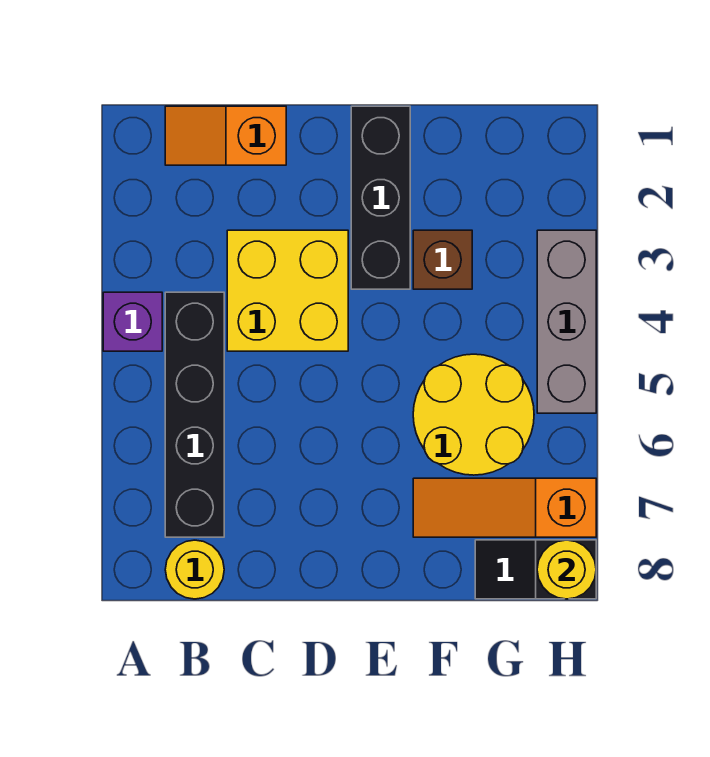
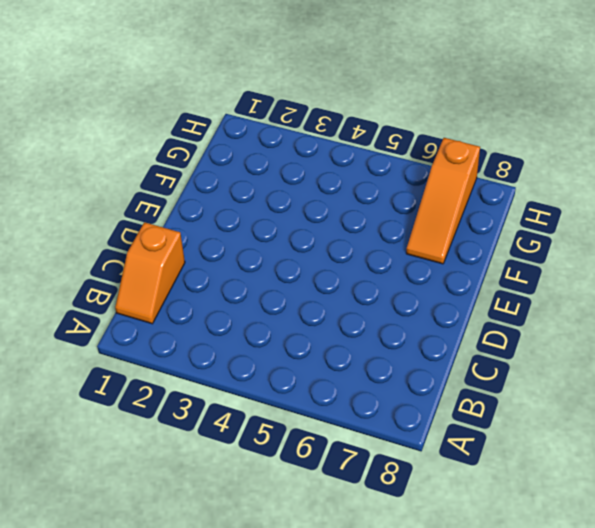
none -> purple 1x1 brick [103,292,162,351]
none -> black 1x4 brick [165,292,224,537]
none -> yellow 1x1 round brick [165,540,224,599]

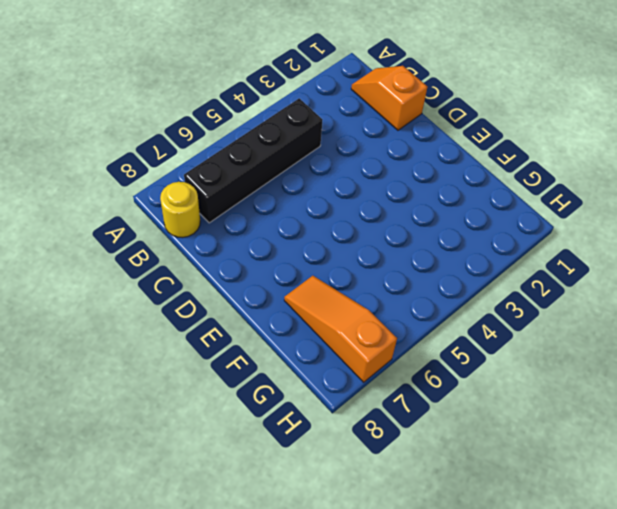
none -> purple 1x1 brick [103,292,162,351]
none -> yellow 2x2 brick [227,230,348,351]
none -> black 1x3 brick [351,106,410,289]

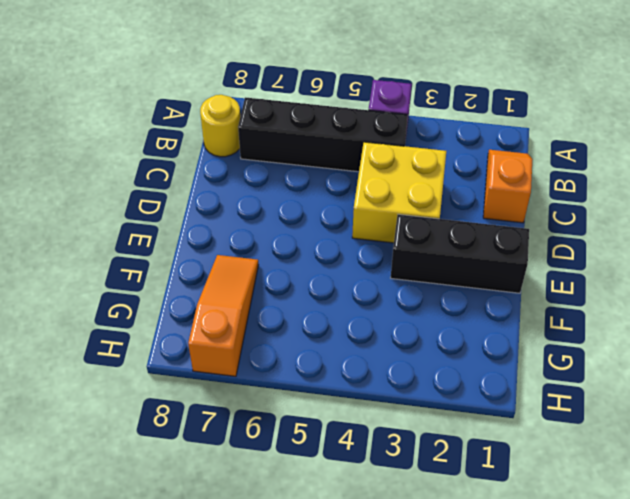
none -> brown 1x1 brick [413,230,472,289]
none -> yellow 2x2 round brick [413,354,534,475]
none -> black 1x2 slope [475,540,596,599]

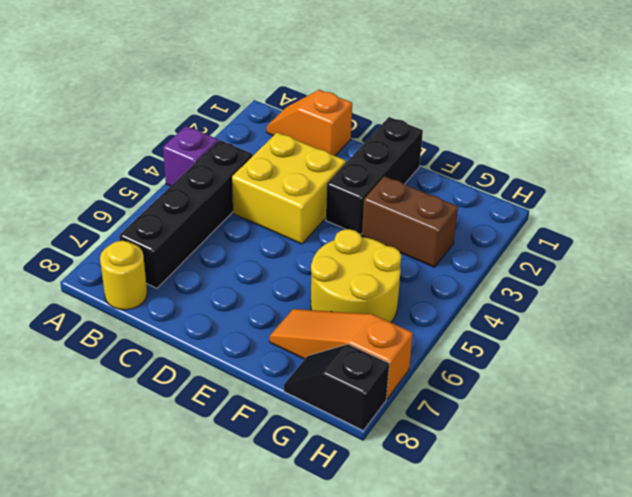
brown 1x2 brick [362,176,458,267] -> brown 1x1 brick [413,230,472,289]
none -> grey 1x3 brick [537,230,596,413]
none -> yellow 1x1 round brick [537,540,596,599]

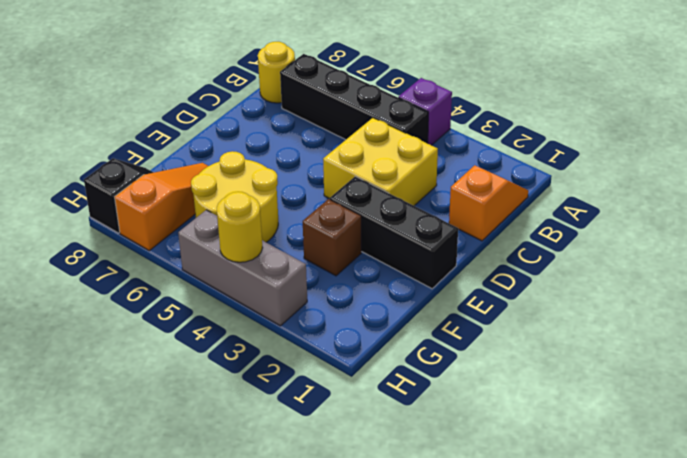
yellow 1x1 round brick [217,192,262,262] -> yellow 1x1 round brick moved to [537,540,596,599]

